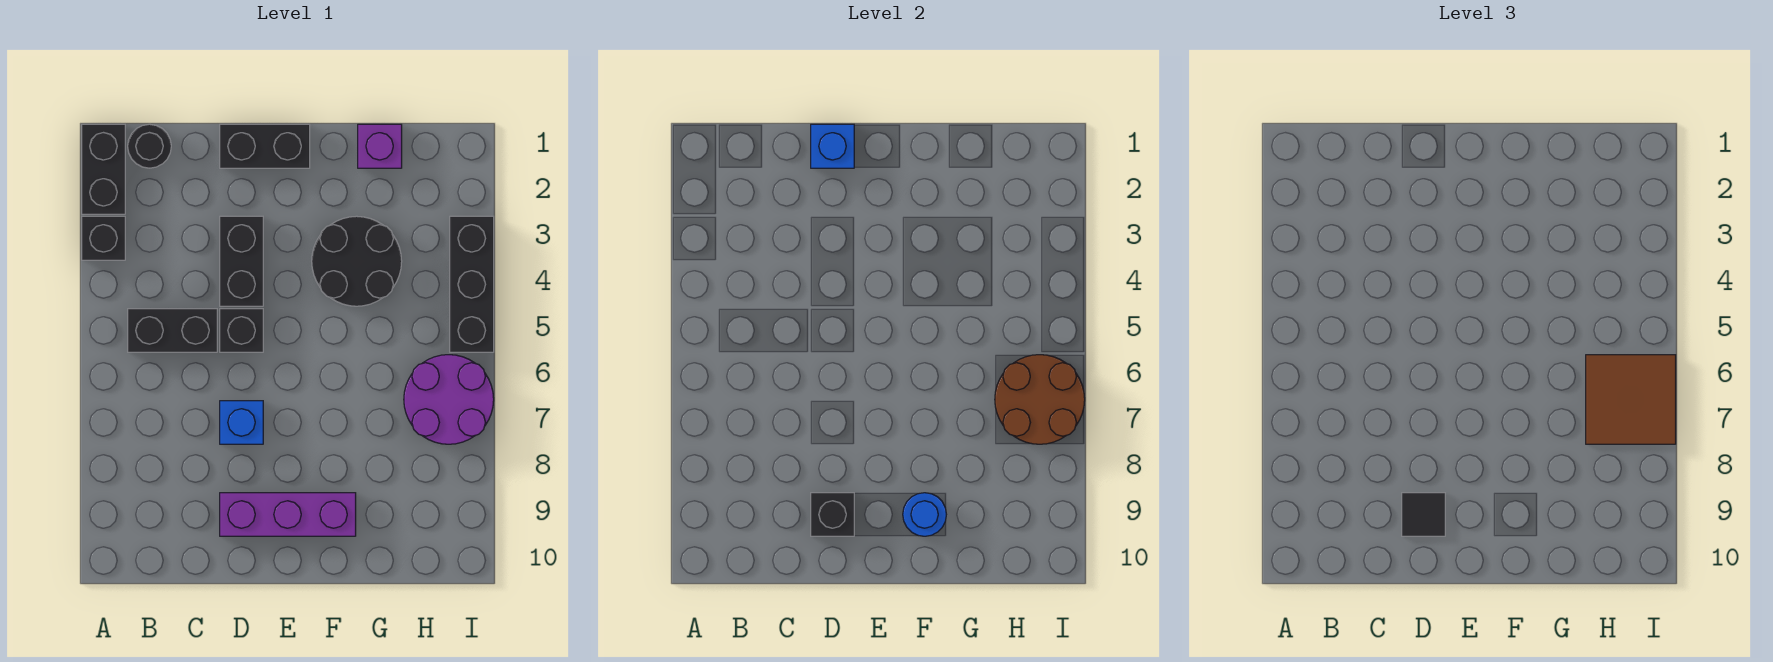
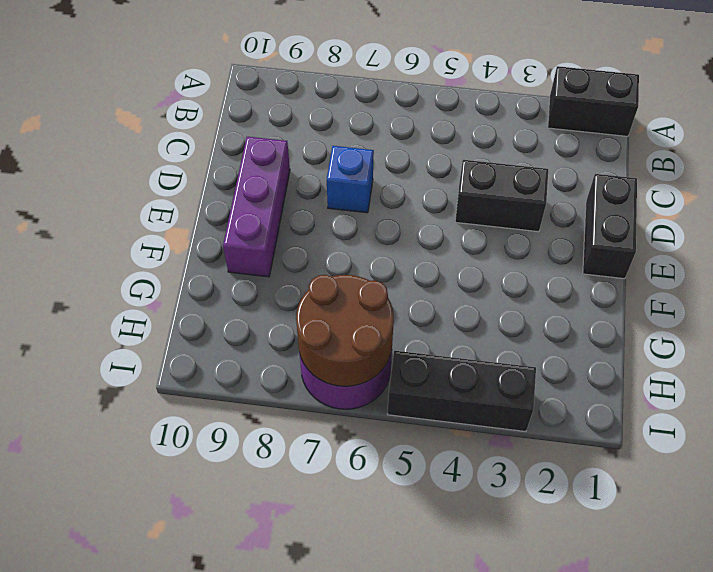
none -> black 1x1 brick [82,216,125,260]
none -> black 1x1 round brick [128,124,171,168]
none -> black 1x2 brick [128,309,217,352]

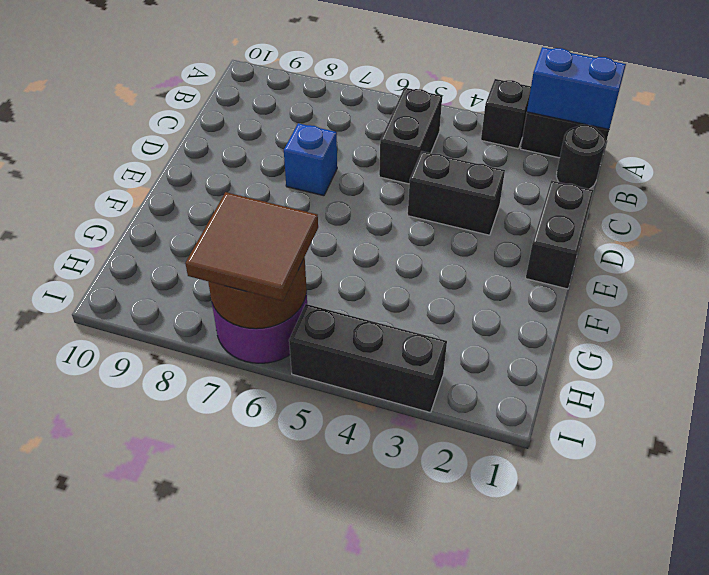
blue 1x2 brick [527,47,626,129] -> none
none -> black 1x1 brick [220,309,263,352]
none -> purple 1x3 brick [220,493,356,536]
none -> black 2x2 round brick [312,216,402,306]

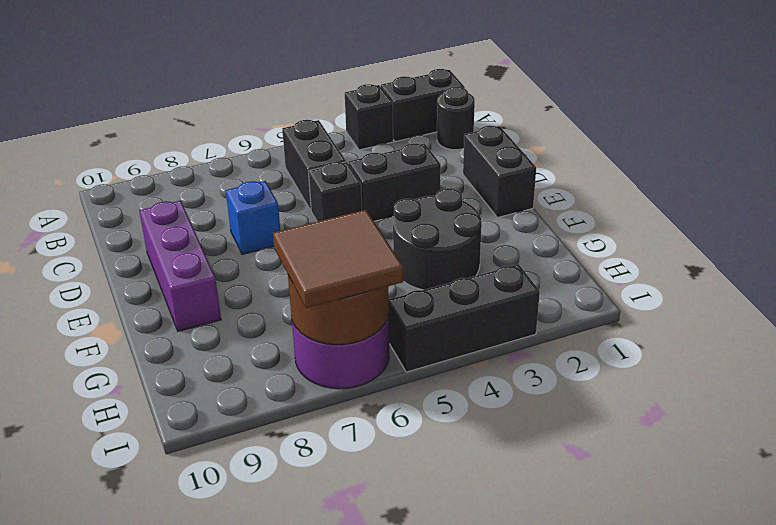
none -> purple 1x1 brick [358,124,402,168]
none -> blue 1x1 brick [811,124,854,168]
none -> black 1x1 brick [811,493,854,536]

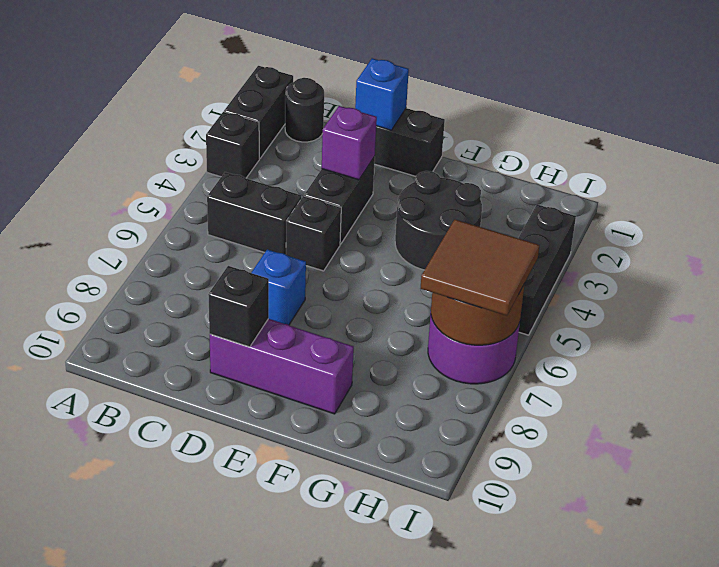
purple 1x1 brick [322,106,377,180] -> purple 1x1 brick moved to [358,124,402,168]
none -> blue 1x1 round brick [903,493,946,536]
none -> black 1x1 tile [1402,493,1445,536]

